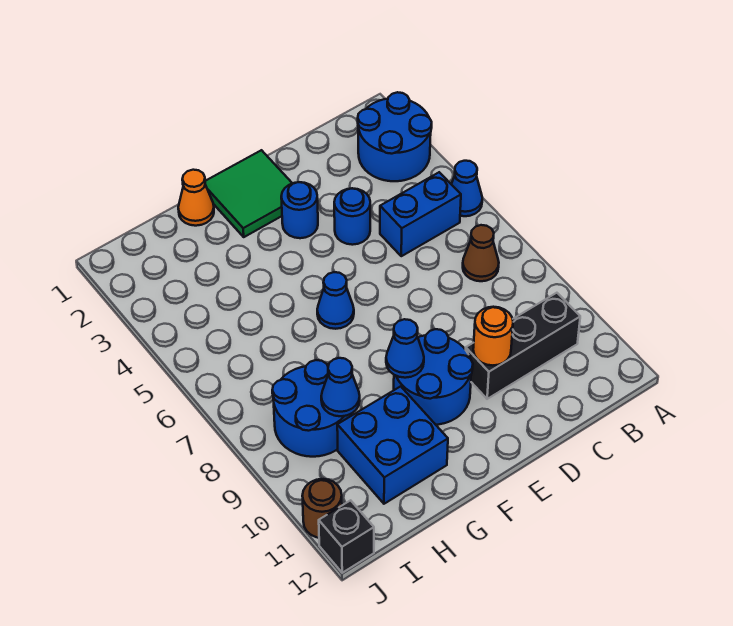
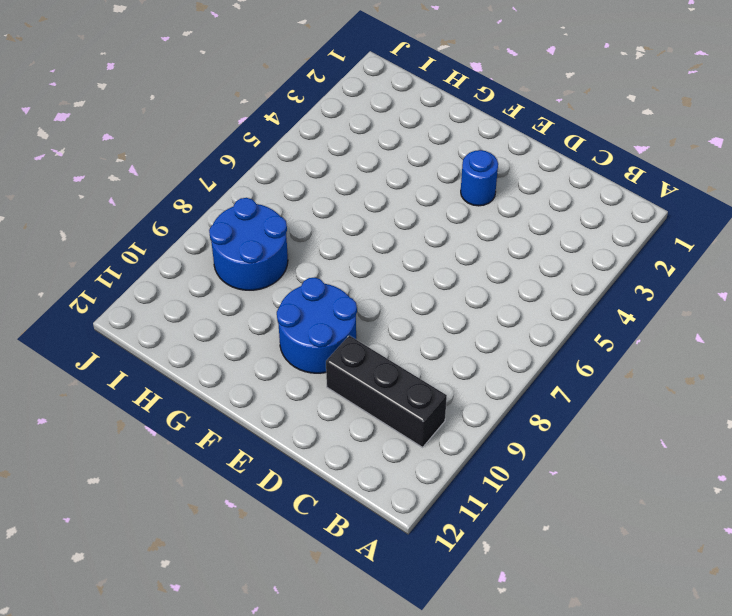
none -> blue 2x2 round brick [358,92,432,181]
none -> blue 1x1 cone [451,161,482,216]
none -> blue 1x2 brick [380,172,461,256]

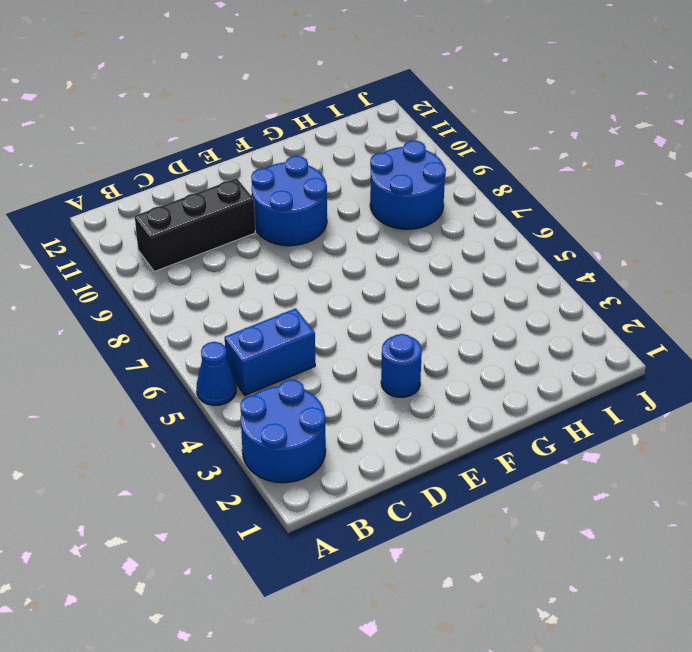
none -> brown 1x1 cone [463,225,499,281]
none -> blue 1x1 round brick [334,188,370,245]
none -> green 2x2 tile [205,150,292,237]

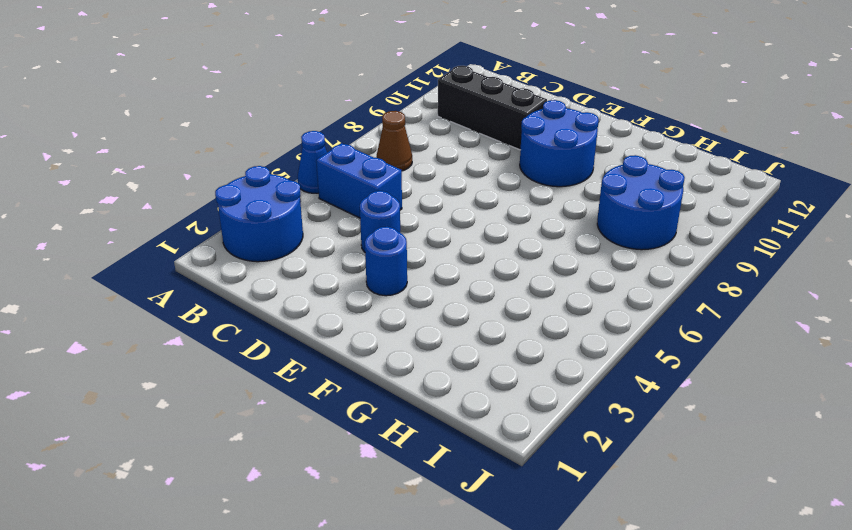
none -> green 2x2 tile [205,150,292,237]
none -> blue 1x1 cone [317,272,354,329]
none -> orange 1x1 cone [178,170,214,226]

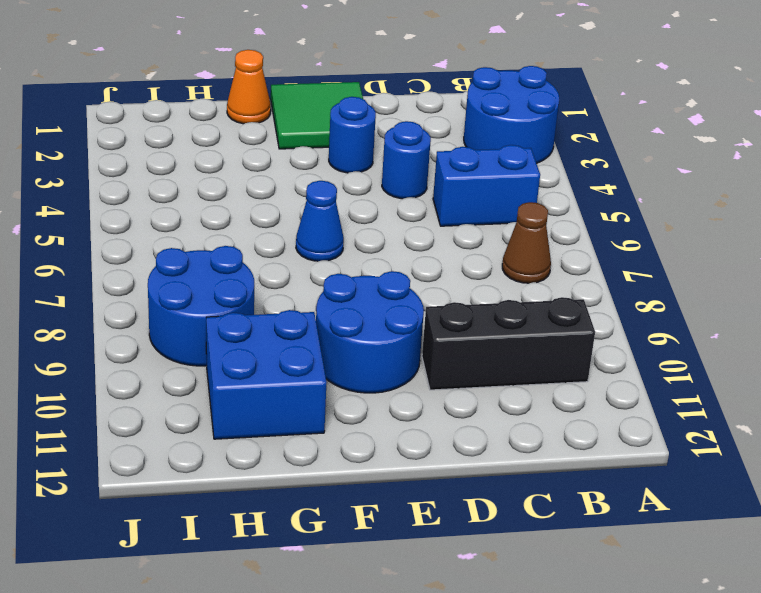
none -> blue 1x1 cone [451,161,482,216]
none -> brown 1x1 round brick [302,479,342,538]
none -> black 1x1 brick [319,500,374,573]

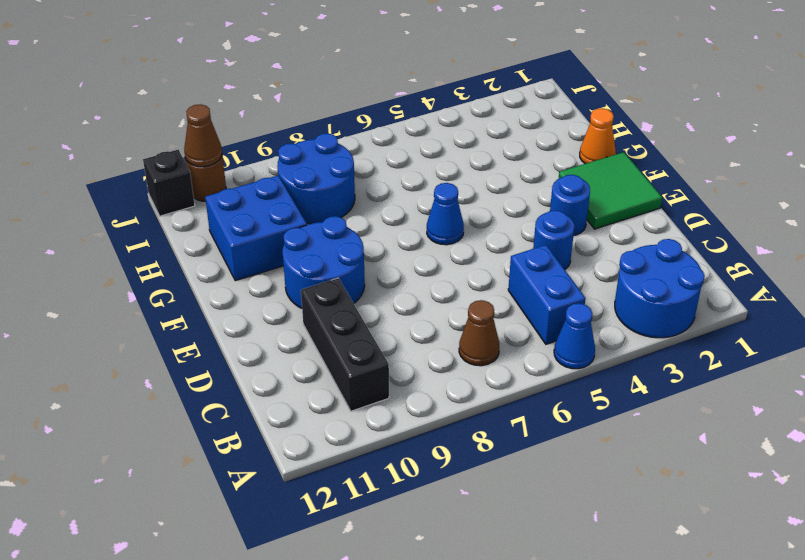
brown 1x1 cone [184,104,222,167] -> none
none -> orange 1x1 round brick [473,307,513,365]
none -> blue 1x1 cone [386,319,424,378]
none -> blue 1x1 cone [321,358,360,416]

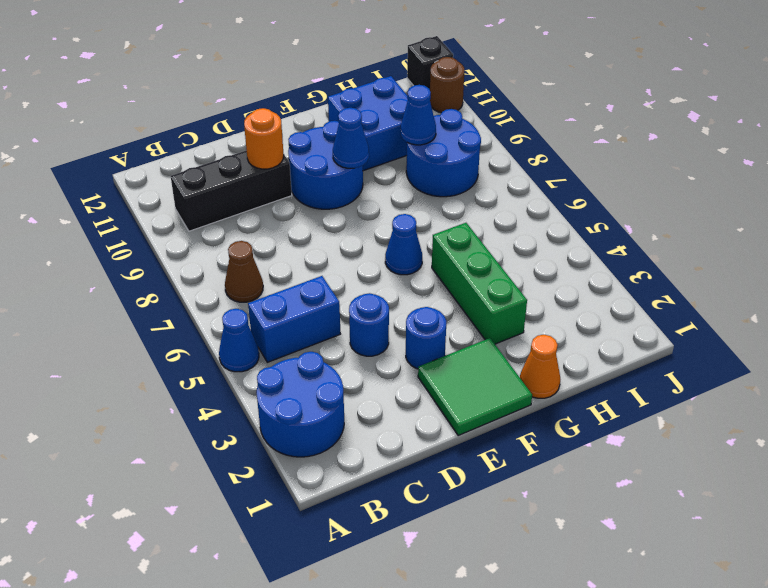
green 1x3 brick [432,223,527,344] -> none

